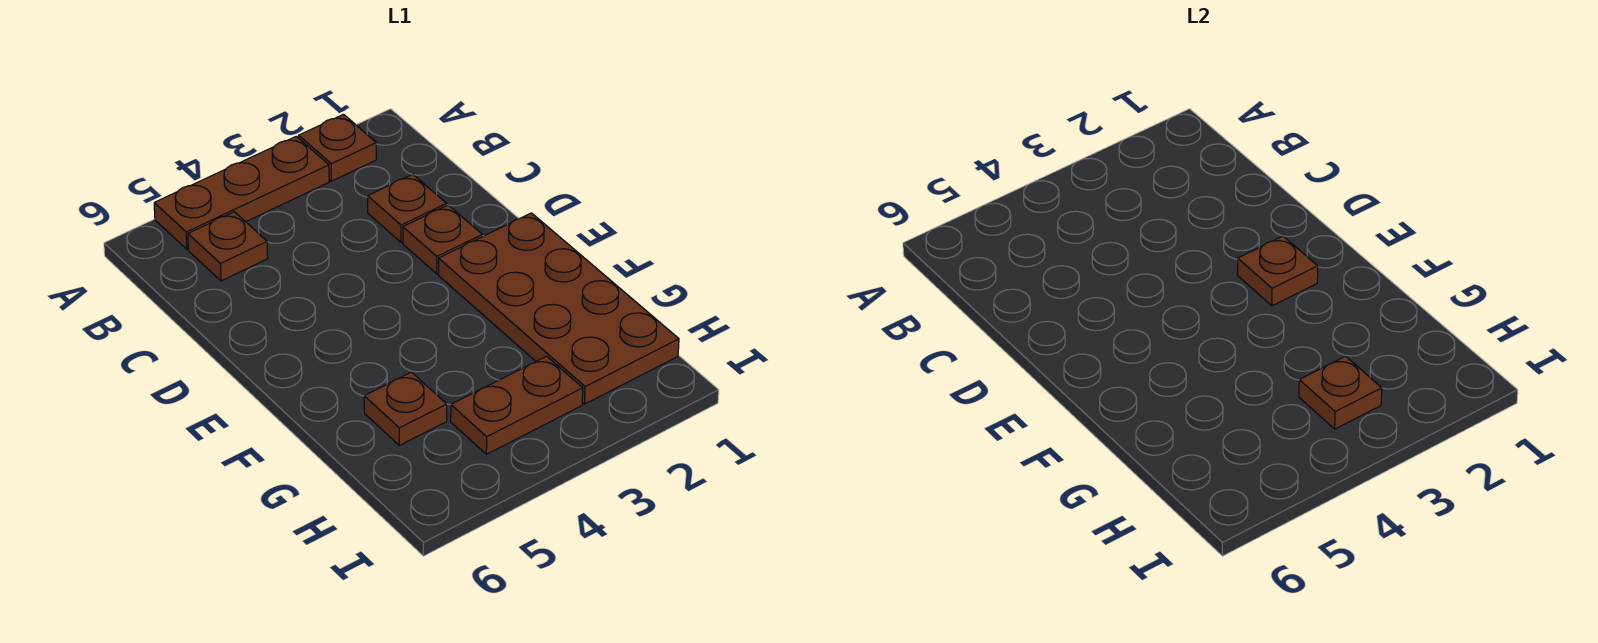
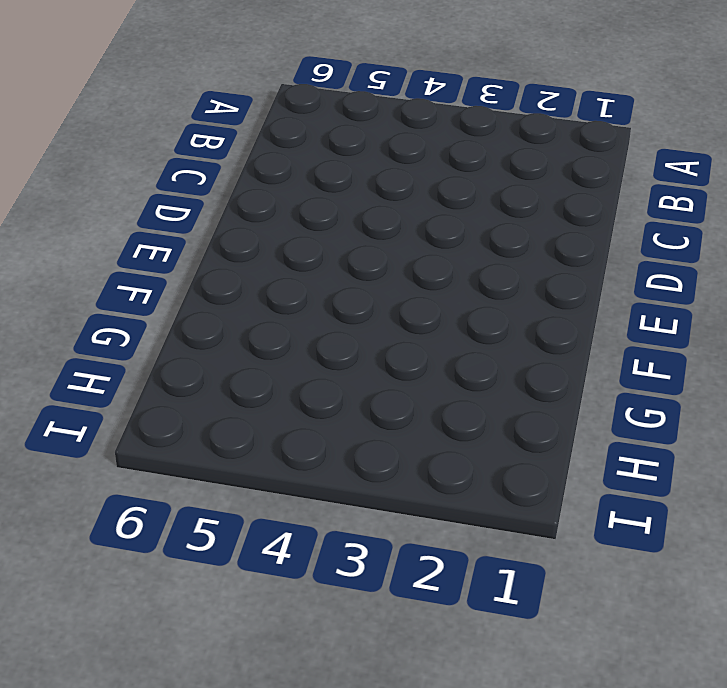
none -> brown 1x1 plate [299,114,376,181]
none -> brown 1x3 plate [154,136,329,249]

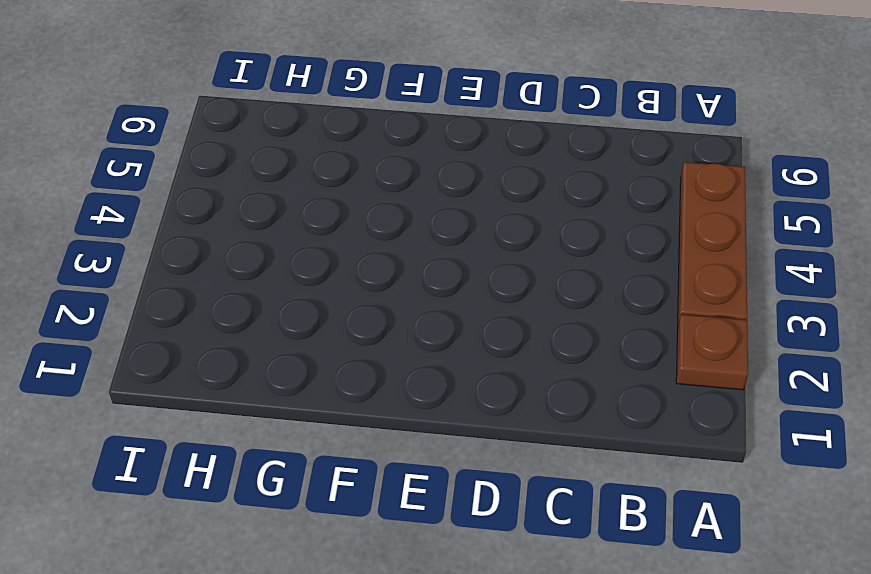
none -> brown 1x1 plate [188,212,268,281]
none -> brown 1x1 plate [368,174,447,243]

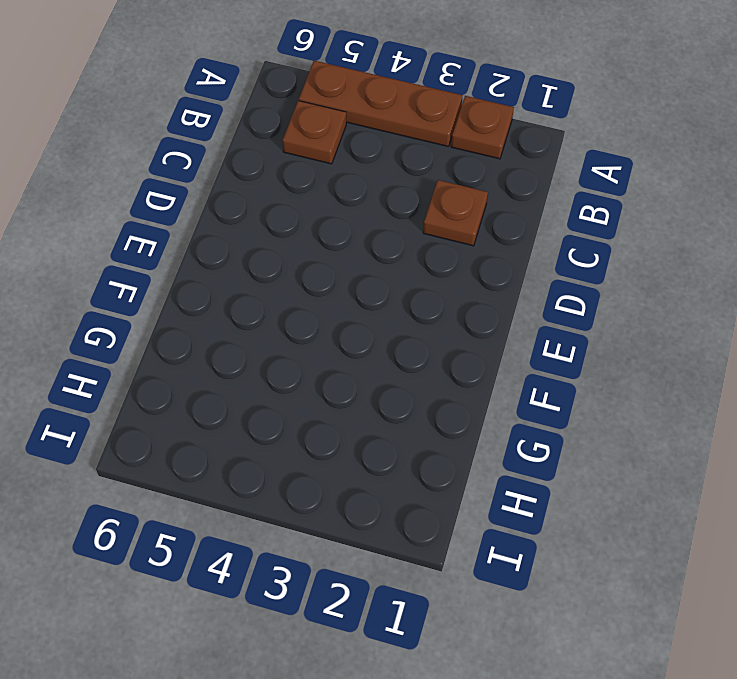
none -> brown 1x1 plate [403,205,482,274]
none -> brown 2x4 plate [438,213,679,404]

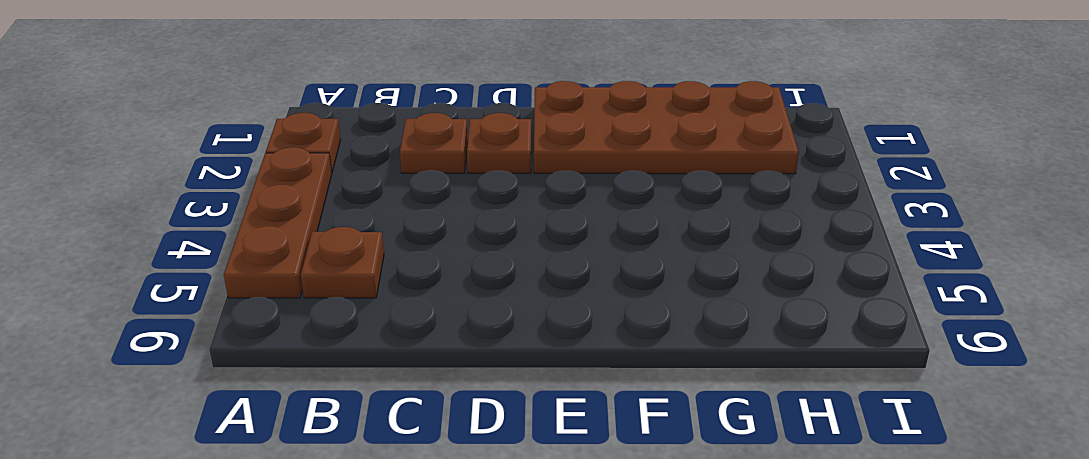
none -> brown 1x1 plate [364,372,447,445]
none -> brown 1x2 plate [451,356,583,454]

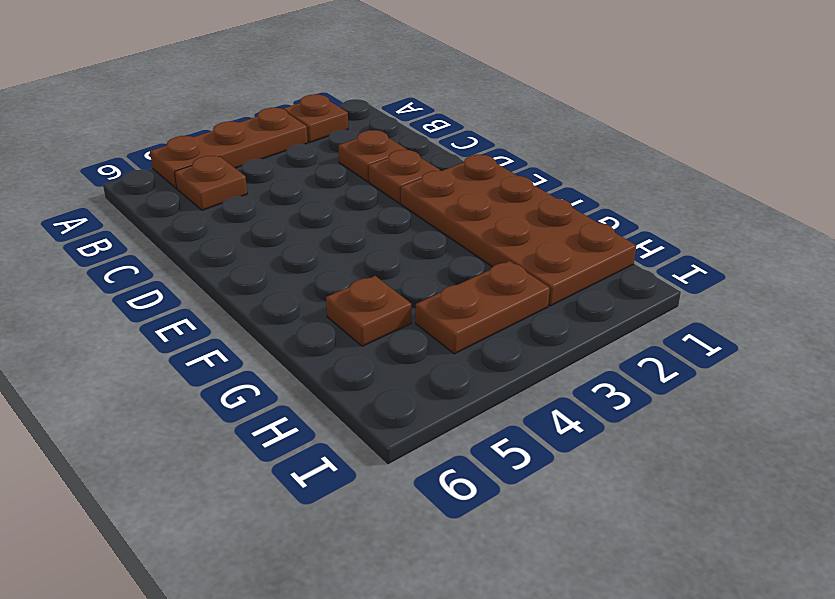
none -> brown 1x1 plate [1237,236,1318,306]
none -> brown 1x1 plate [1299,356,1382,429]

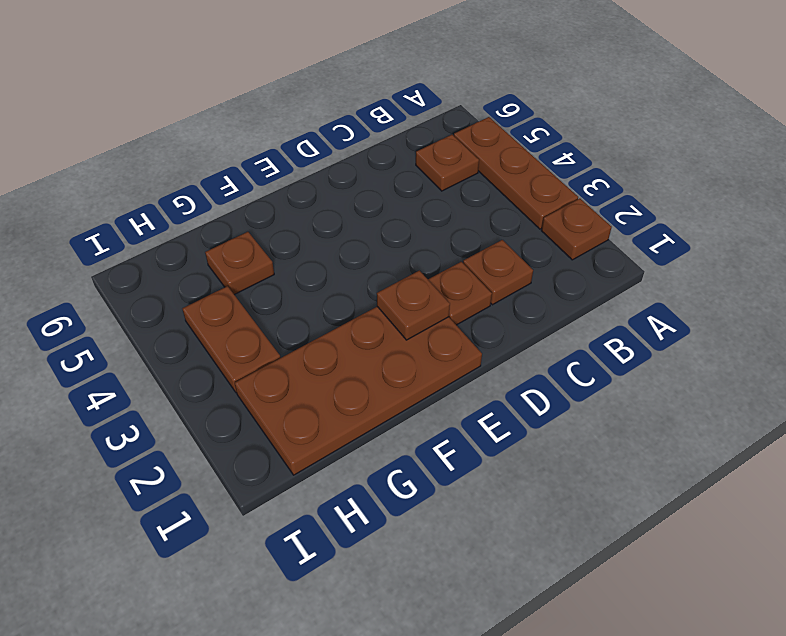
none -> brown 1x1 plate [1299,356,1382,429]

